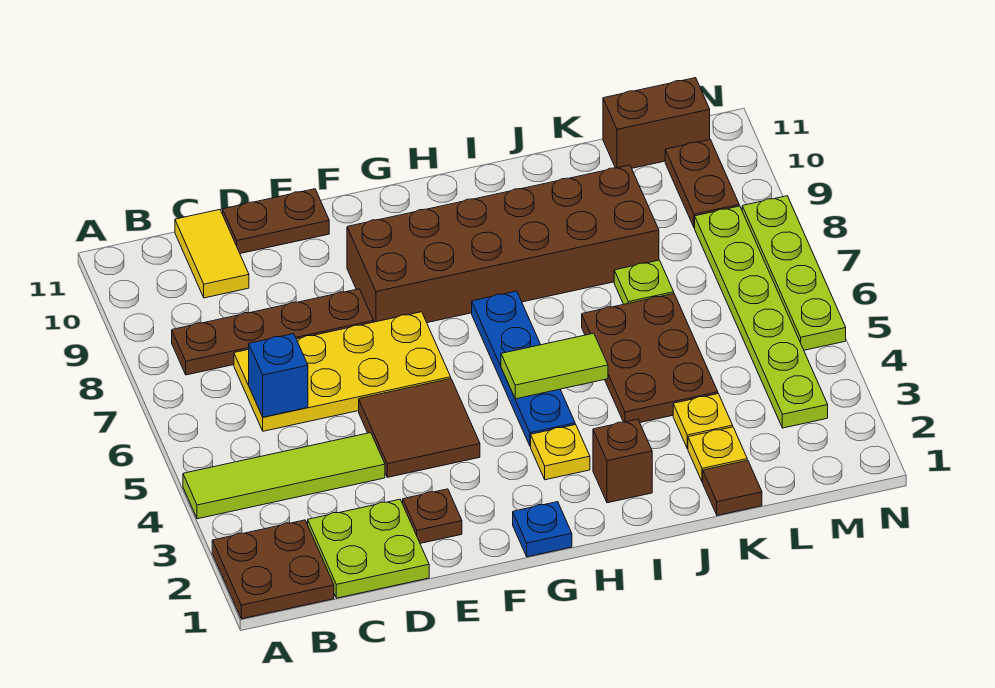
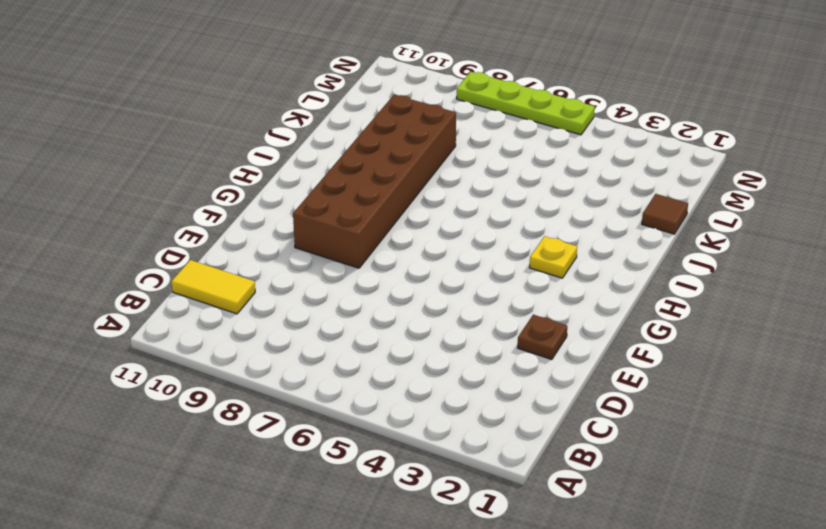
none -> brown 2x2 plate [212,520,334,619]
none -> lime 1x4 tile [183,433,385,519]
none -> brown 1x4 plate [172,289,374,375]

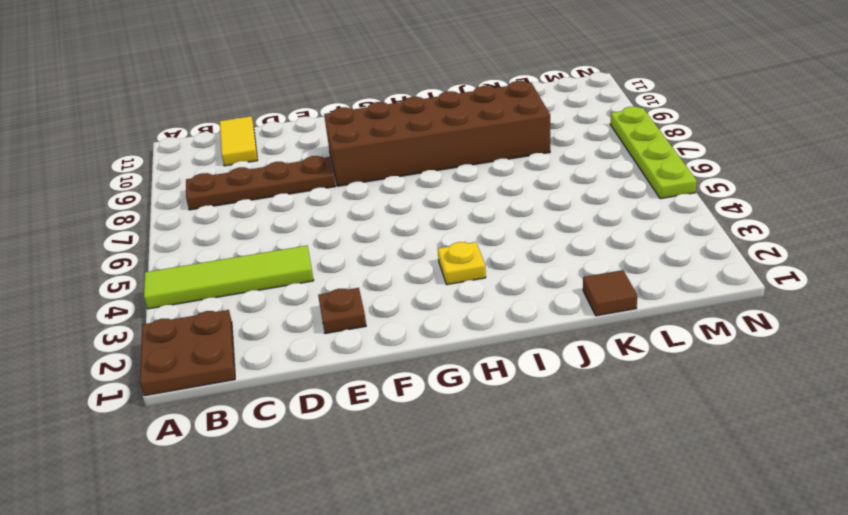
none -> lime 2x2 plate [308,499,429,598]
none -> yellow 2x4 plate [234,312,451,431]
none -> brown 1x2 plate [223,189,329,254]

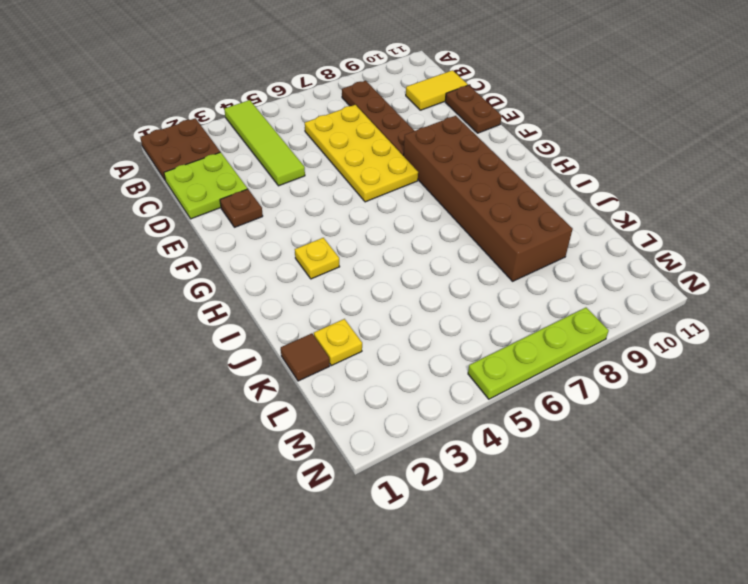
none -> brown 2x2 tile [359,379,480,477]
none -> blue 1x1 plate [513,502,572,557]
none -> blue 1x4 plate [472,291,575,446]

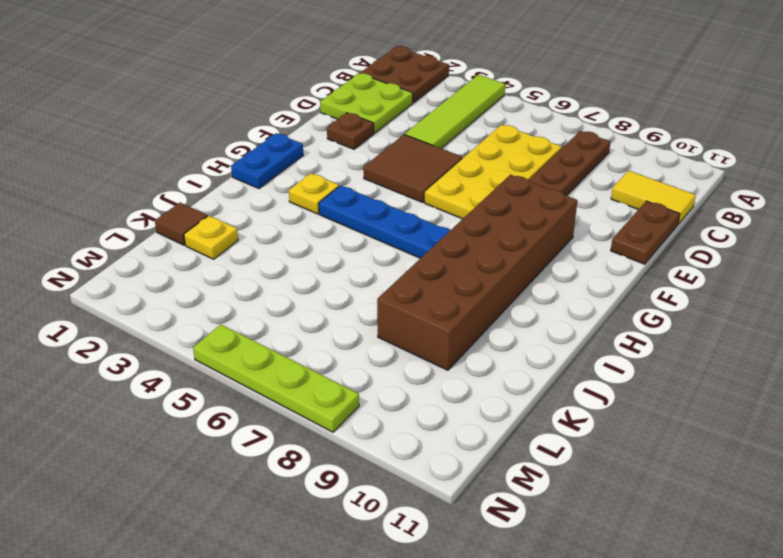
blue 1x2 plate [231,133,303,189] -> blue 1x1 plate [513,502,572,557]
none -> brown 1x1 brick [593,419,652,503]
none -> brown 2x3 plate [582,294,718,422]
none -> yellow 1x1 plate [673,394,733,449]

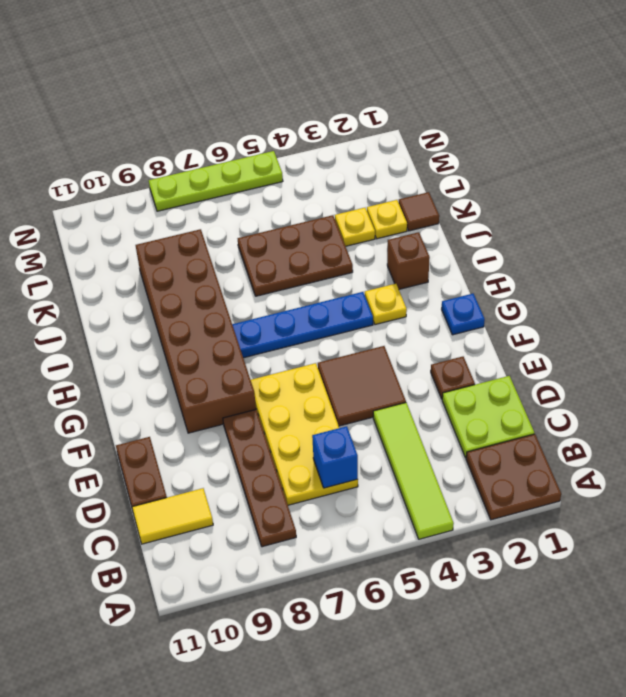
none -> lime 1x1 plate [614,260,674,304]
none -> brown 1x2 brick [603,78,710,168]
none -> lime 1x6 plate [695,206,828,428]

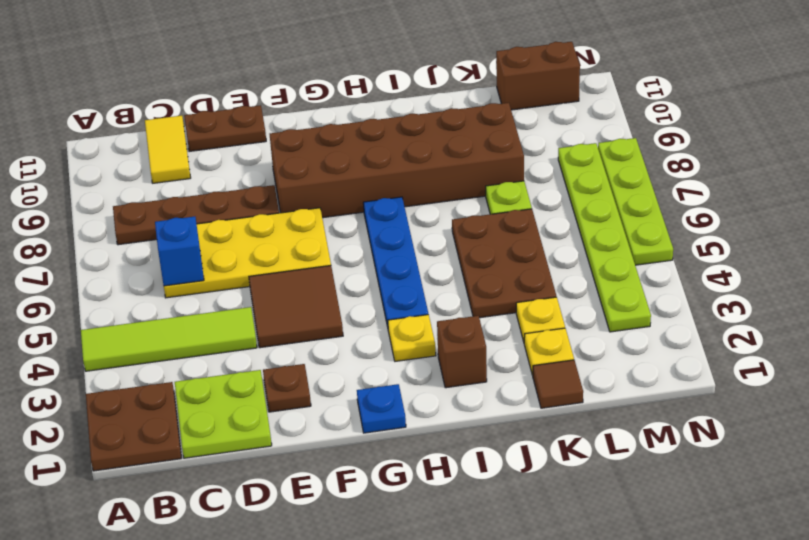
none -> brown 1x2 plate [665,140,739,228]
none -> lime 1x2 tile [501,333,608,399]

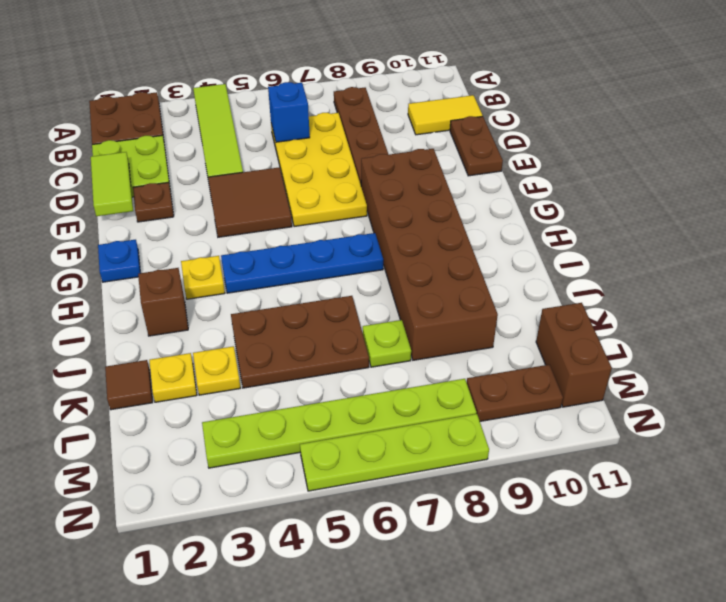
lime 1x2 tile [91,152,133,216] -> lime 1x2 tile moved to [501,333,608,399]

